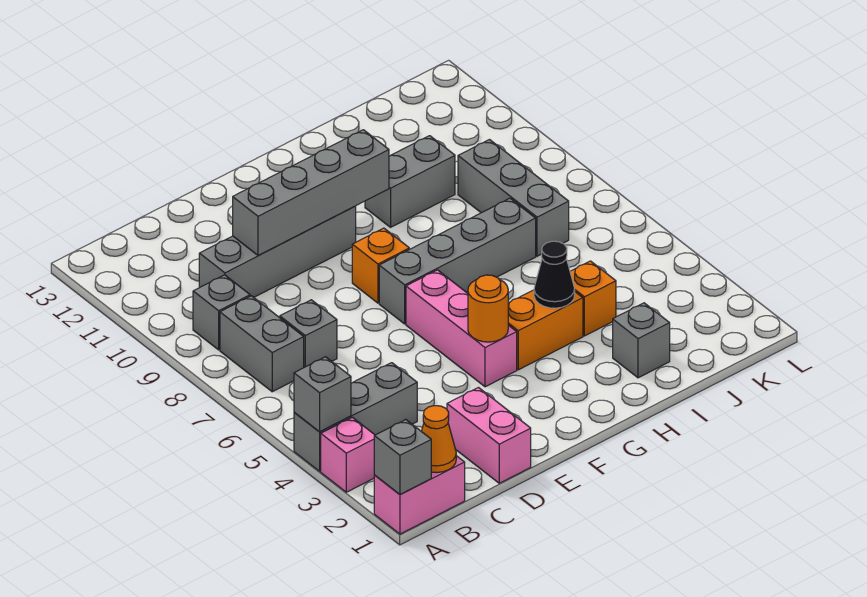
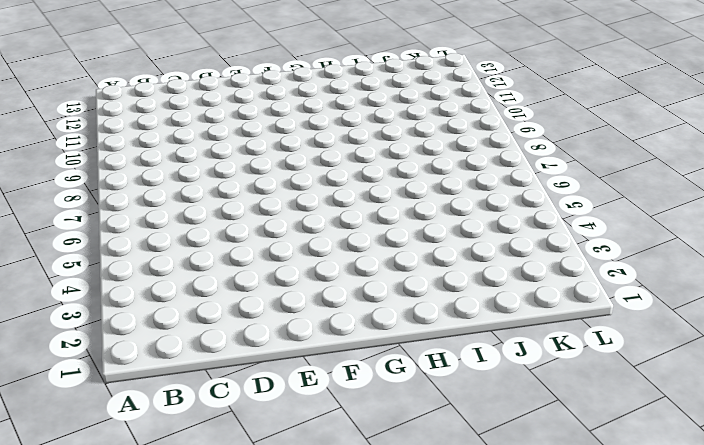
none -> pink 1x2 brick [374,456,465,534]
none -> pink 1x1 brick [321,417,375,492]
none -> grey 1x3 brick [294,363,417,471]

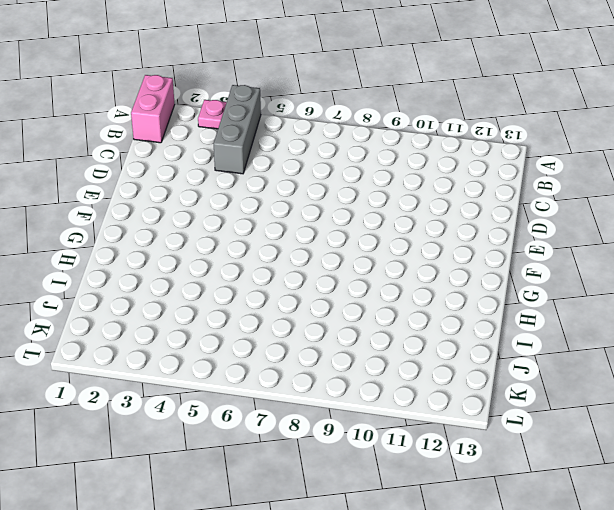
pink 1x1 plate [198,100,227,129] -> pink 1x1 brick [321,417,375,492]
none -> grey 1x2 brick [220,296,304,392]
none -> grey 1x1 brick [193,275,250,350]
none -> grey 1x1 brick [280,300,337,367]

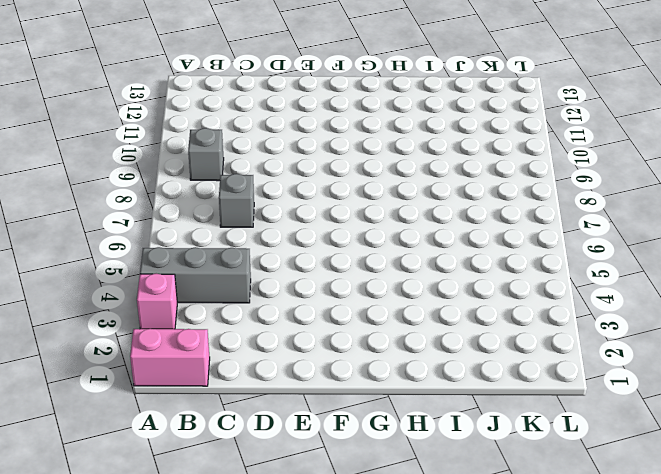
none -> grey 1x2 brick [220,296,304,392]
none -> grey 1x4 brick [199,206,356,297]
none -> pink 1x2 brick [447,388,531,483]

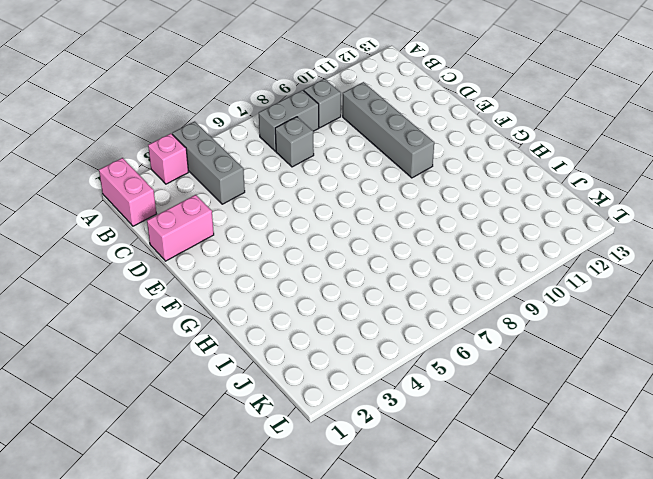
none -> pink 1x3 brick [406,270,517,387]
none -> grey 1x4 brick [379,198,536,324]
none -> orange 1x1 brick [352,228,409,303]

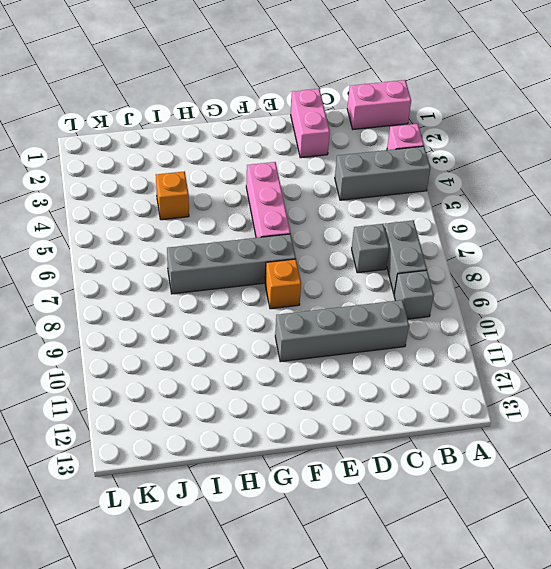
none -> orange 1x2 brick [508,290,583,370]
none -> grey 1x2 brick [365,136,455,227]
none -> grey 1x1 brick [613,303,670,378]

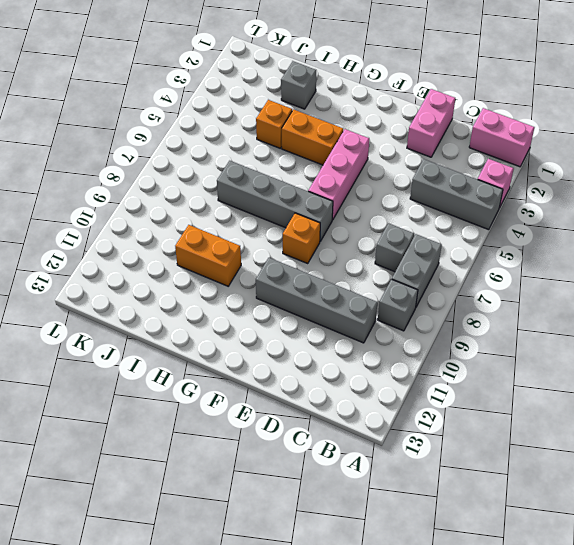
orange 1x2 brick [175,225,241,286] -> grey 1x2 brick [365,136,455,227]
none -> grey 1x3 brick [458,140,569,256]
none -> grey 1x1 brick [374,420,431,495]
none -> grey 1x1 brick [294,357,351,432]

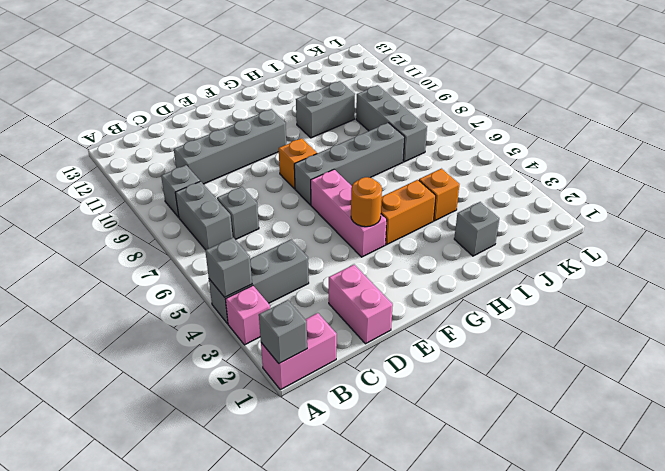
none -> orange 1x1 cone [421,406,456,473]
none -> grey 1x4 brick [233,130,389,255]
none -> black 1x1 cone [534,241,575,308]

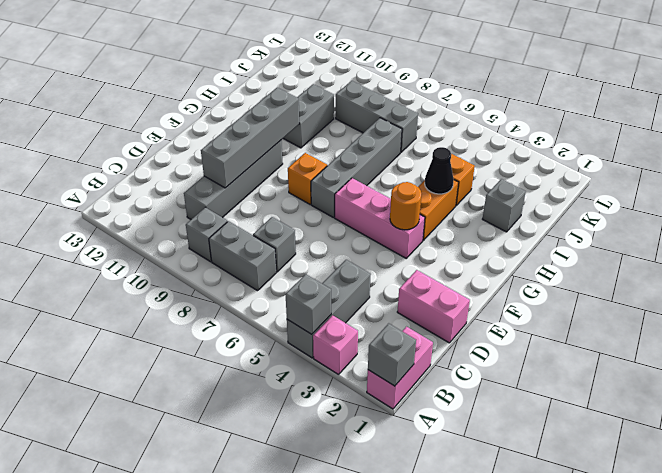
none -> orange 1x1 cone [421,406,456,473]

